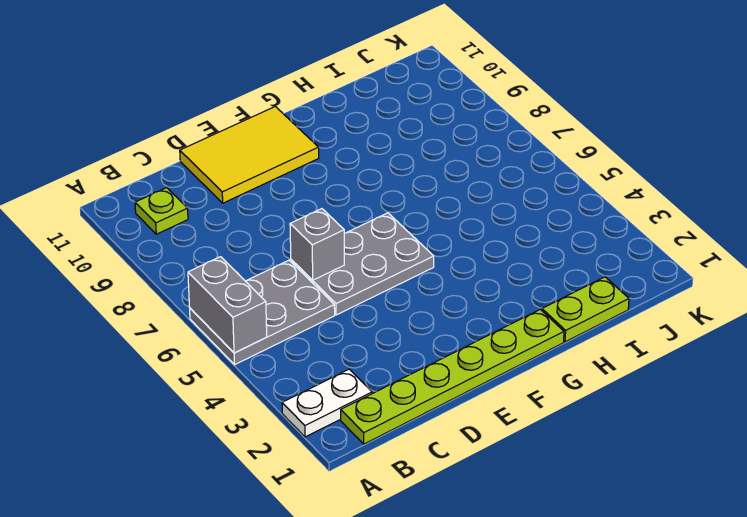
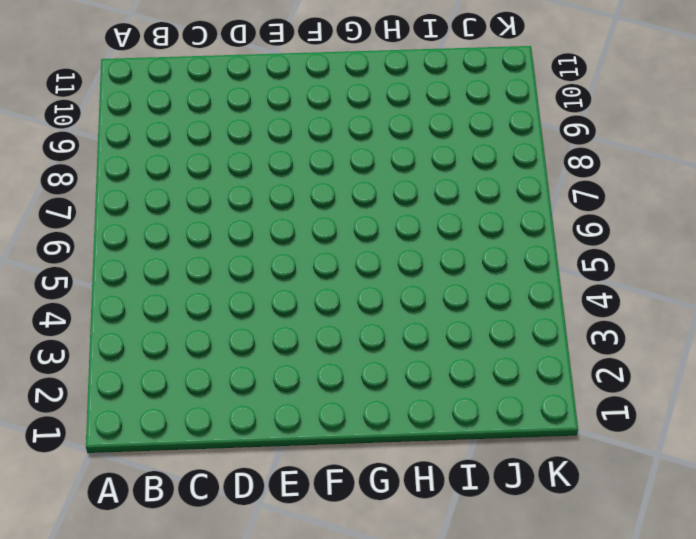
none -> white 1x2 plate [282,369,372,437]
none -> grey 2x3 plate [190,260,335,365]

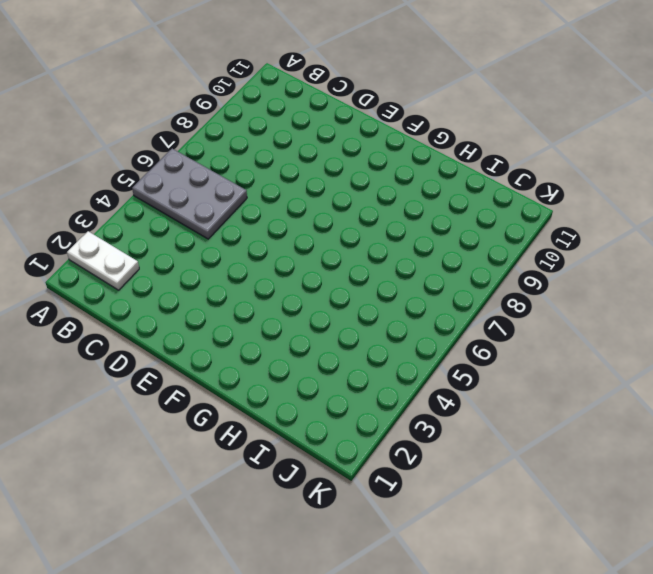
none -> lime 1x6 plate [341,309,564,444]
none -> lime 1x1 plate [135,188,188,234]

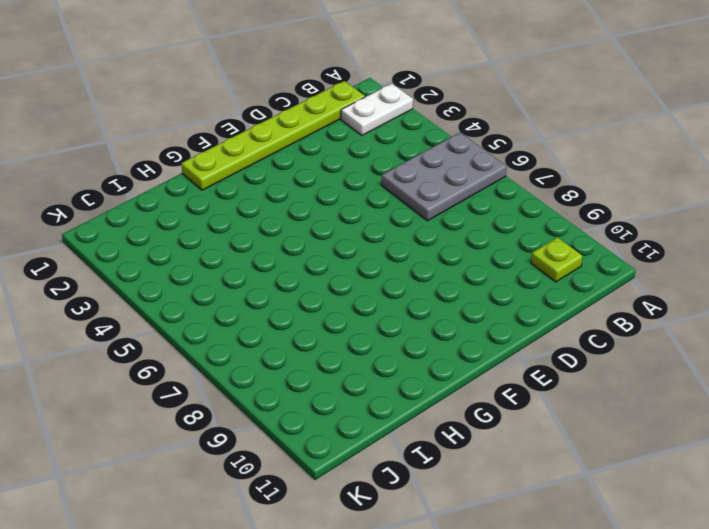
none -> grey 2x3 plate [291,213,434,315]
none -> yellow 2x3 tile [180,106,319,203]

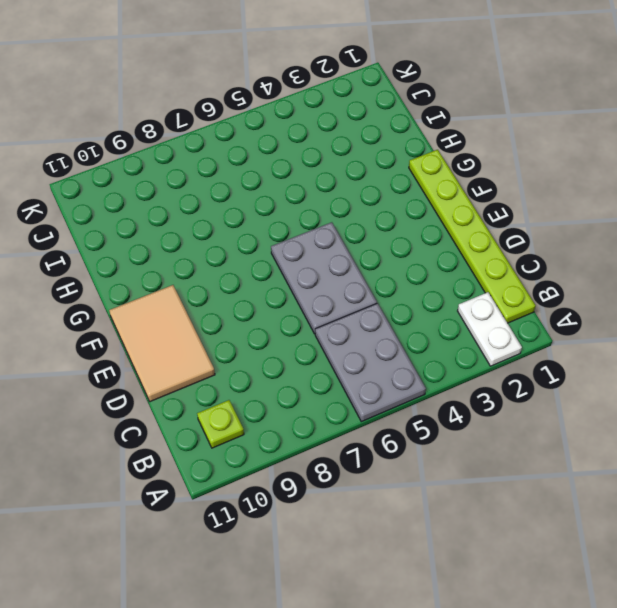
tan 2x3 tile [109,285,215,402] -> yellow 2x3 tile [180,106,319,203]
none -> lime 1x2 plate [542,277,629,342]
none -> grey 1x2 brick [188,257,267,353]

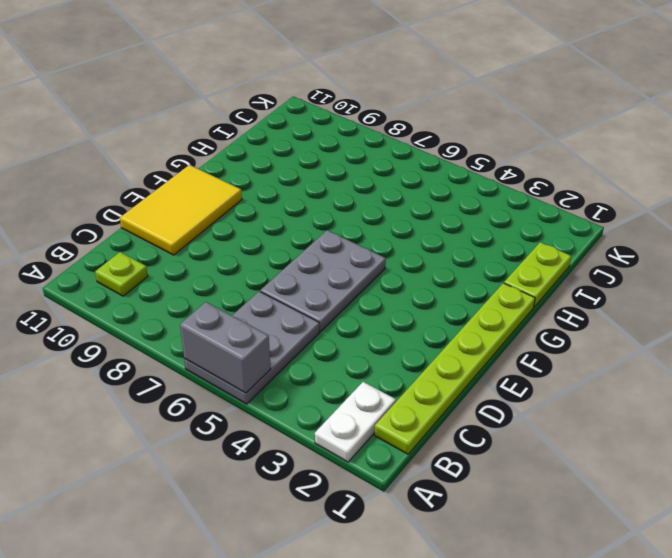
none -> grey 1x1 brick [290,209,344,280]

